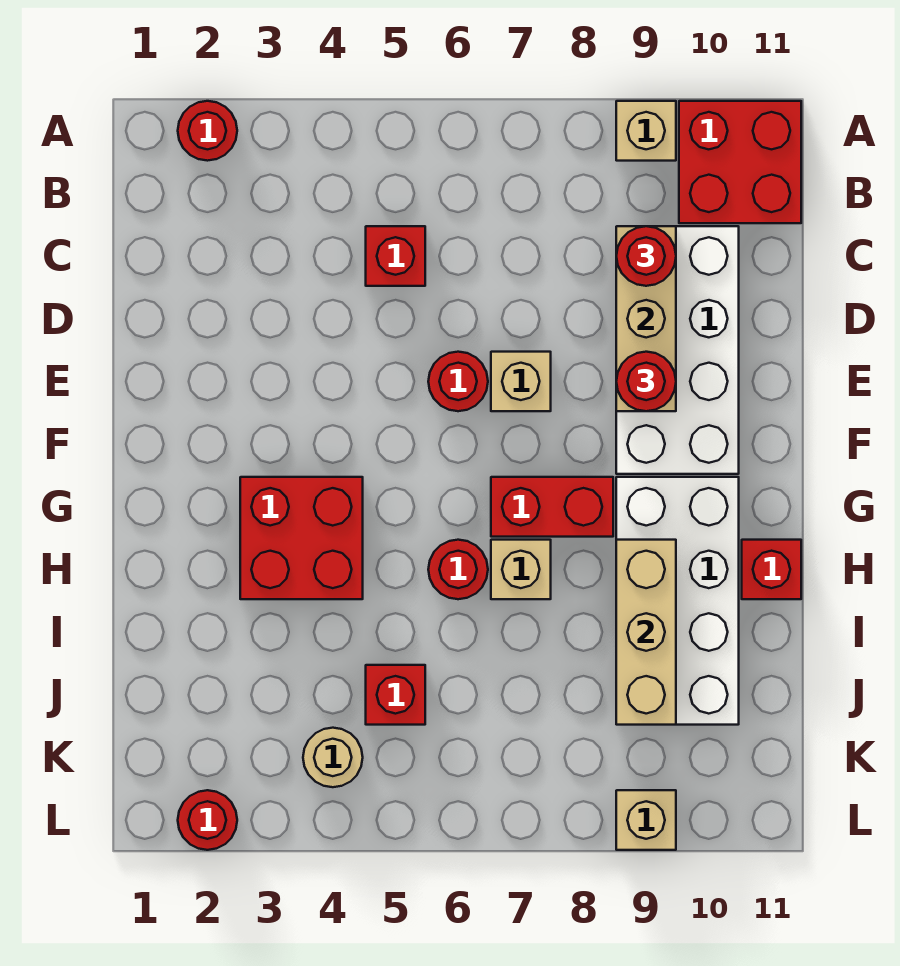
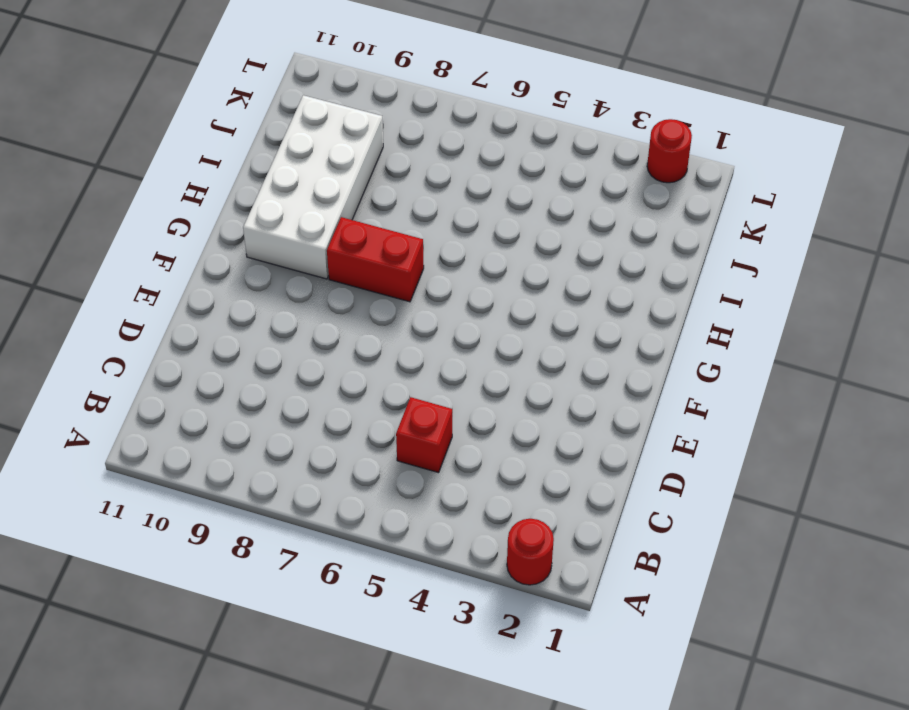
none -> tan 1x1 brick [616,101,676,161]
none -> red 2x2 brick [679,101,801,223]
none -> white 2x4 brick [616,226,739,474]

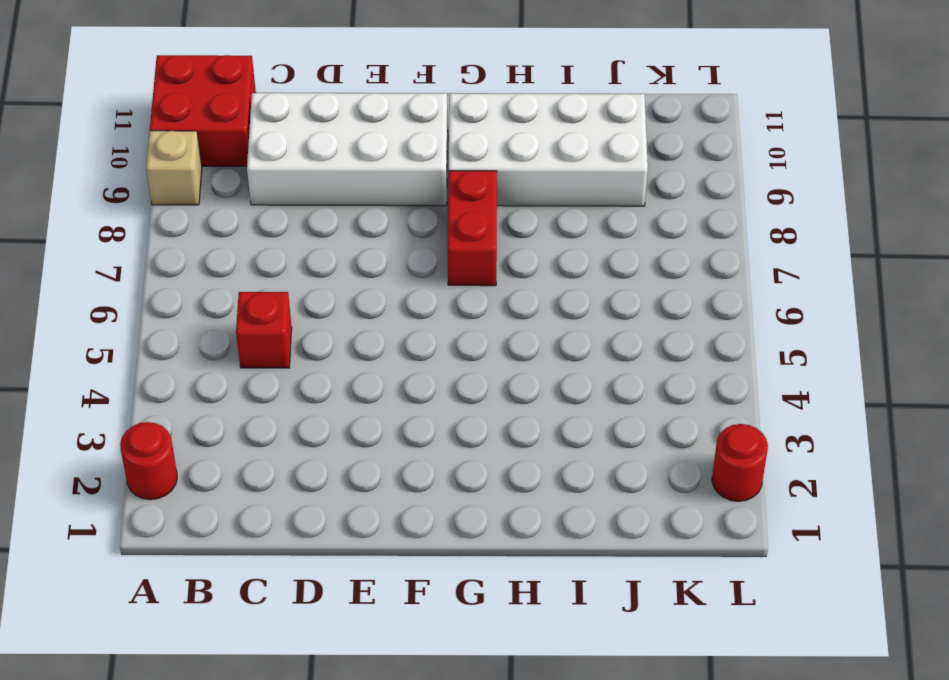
none -> red 1x1 round brick [428,352,488,411]
none -> tan 1x1 brick [491,352,551,411]
none -> red 2x2 brick [240,477,363,599]

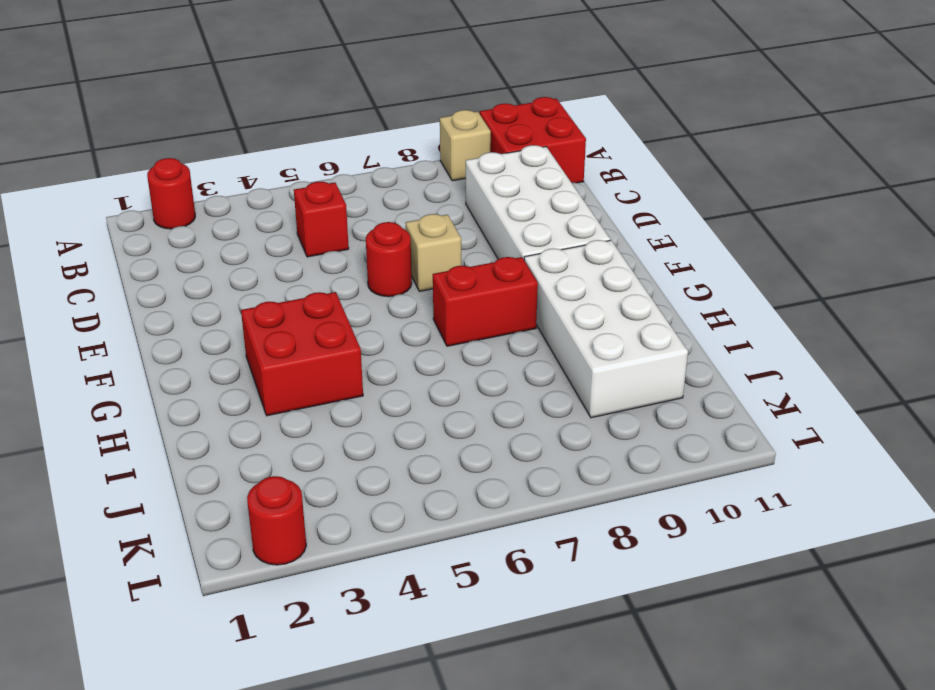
none -> red 1x1 round brick [428,540,488,599]
none -> tan 1x1 brick [491,540,551,599]
none -> red 1x1 brick [742,540,801,599]

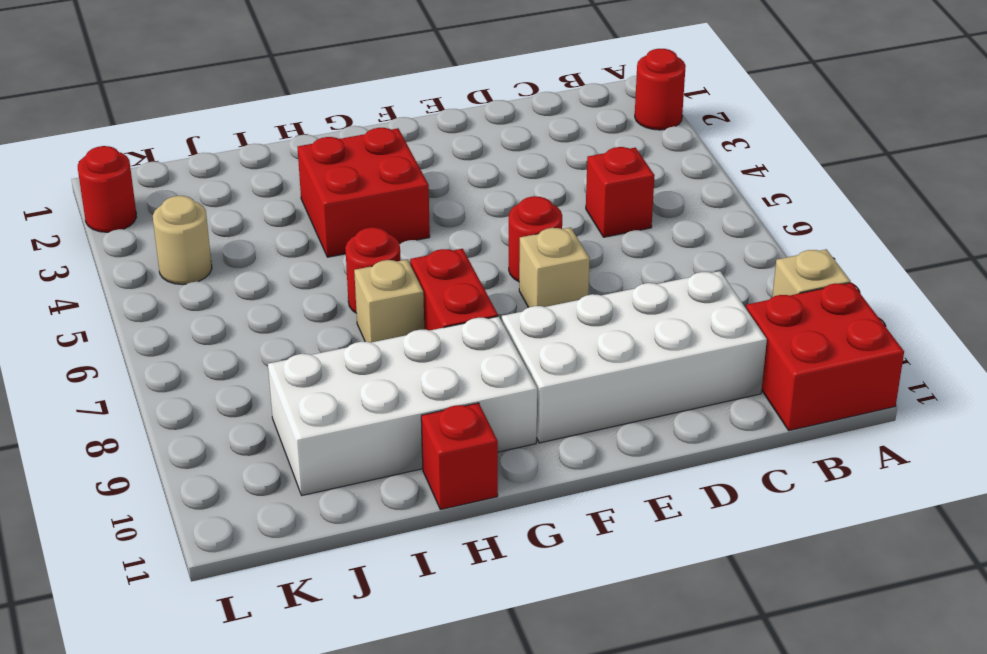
none -> red 1x1 brick [366,665,425,725]
none -> tan 1x1 brick [616,790,676,850]
none -> tan 1x3 brick [616,226,676,411]

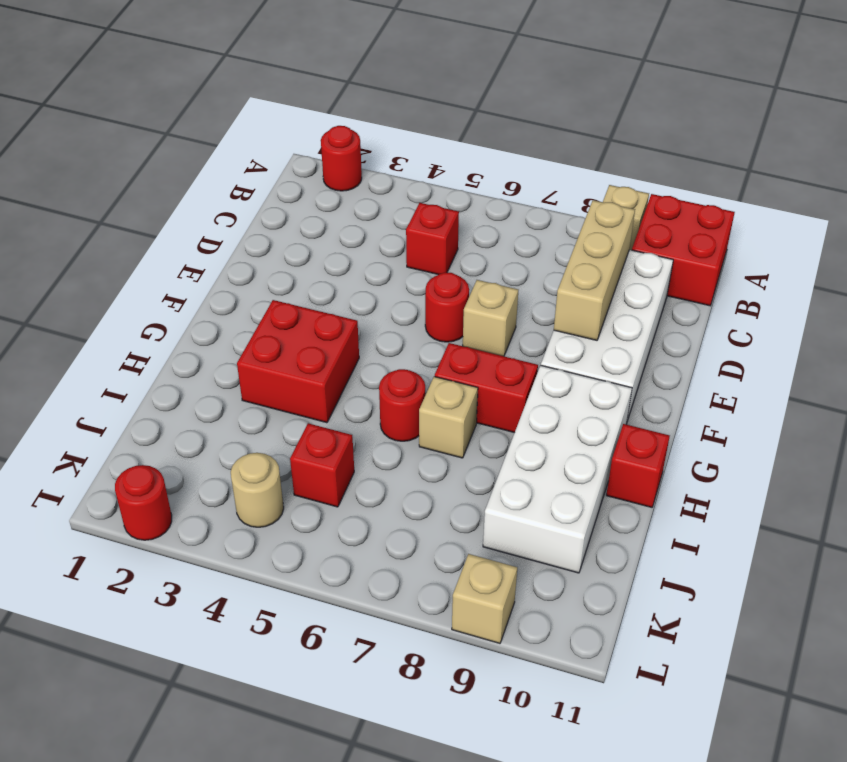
none -> tan 1x3 brick [616,540,676,725]
none -> red 1x1 round brick [616,226,676,286]
none -> red 1x1 round brick [616,352,676,411]

